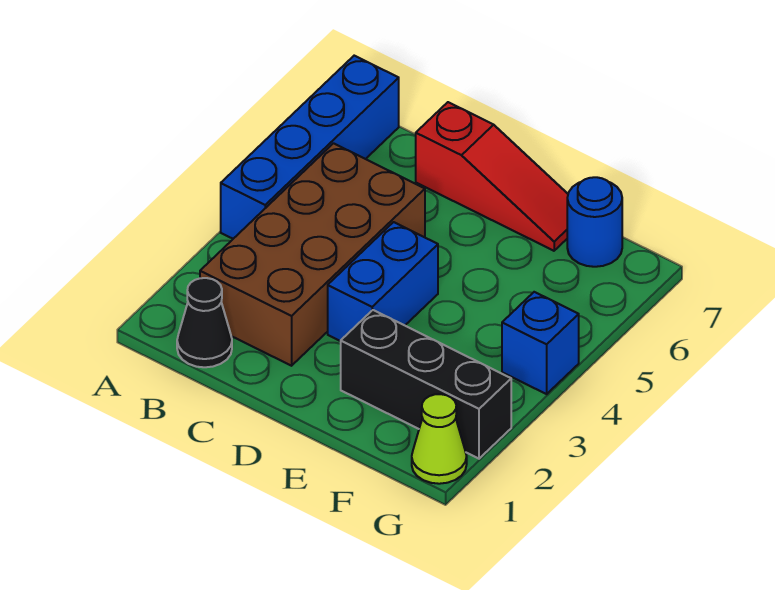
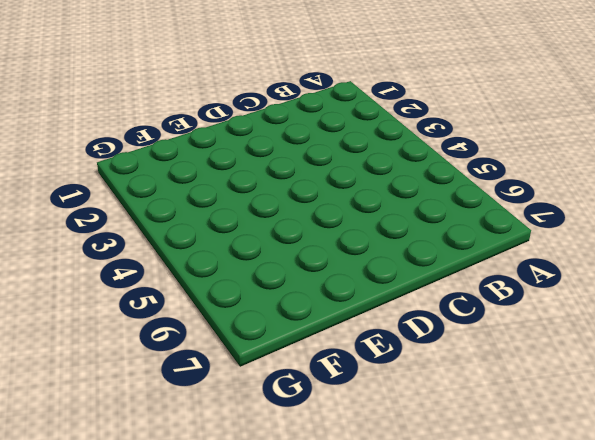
none -> blue 1x4 brick [221,56,399,239]
none -> black 1x1 cone [177,278,232,367]

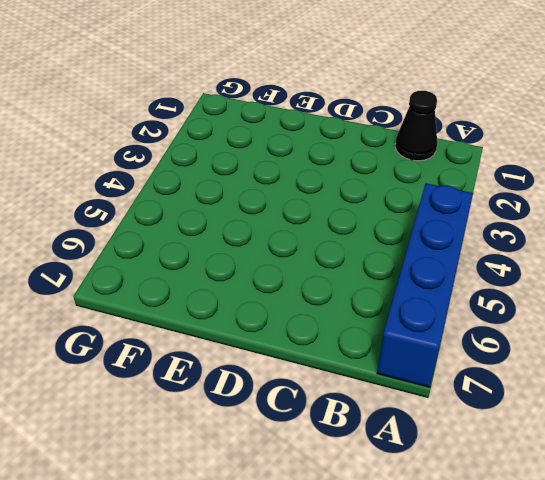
none -> brown 2x4 brick [200,143,425,366]
none -> red 1x3 slope [416,102,568,251]

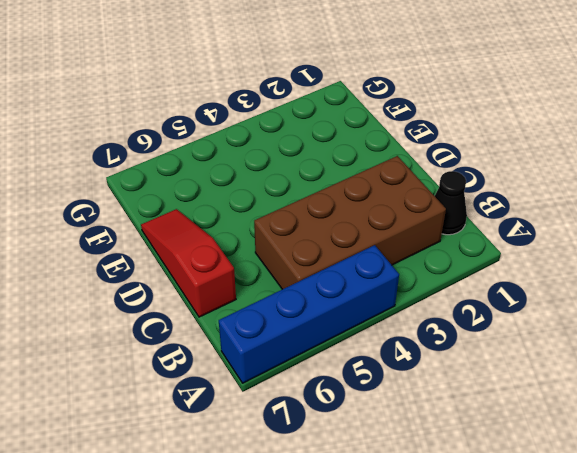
none -> blue 1x2 brick [328,222,438,341]
none -> black 1x3 brick [341,310,511,459]

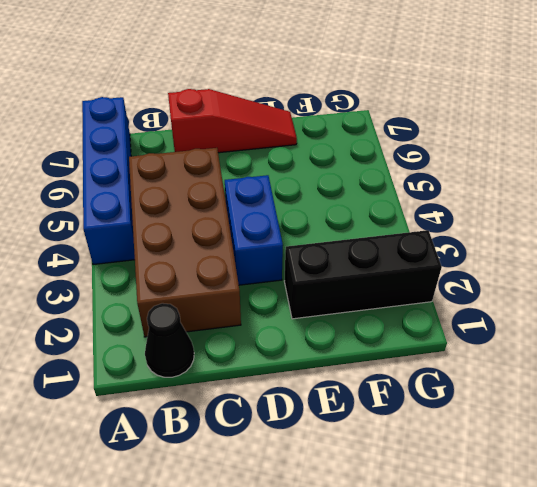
none -> blue 1x1 round brick [567,177,622,267]
none -> lime 1x1 cone [412,394,467,484]

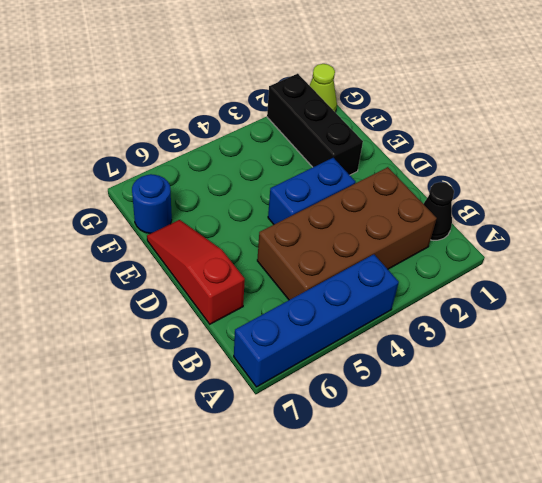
none -> blue 1x1 brick [502,292,579,394]

